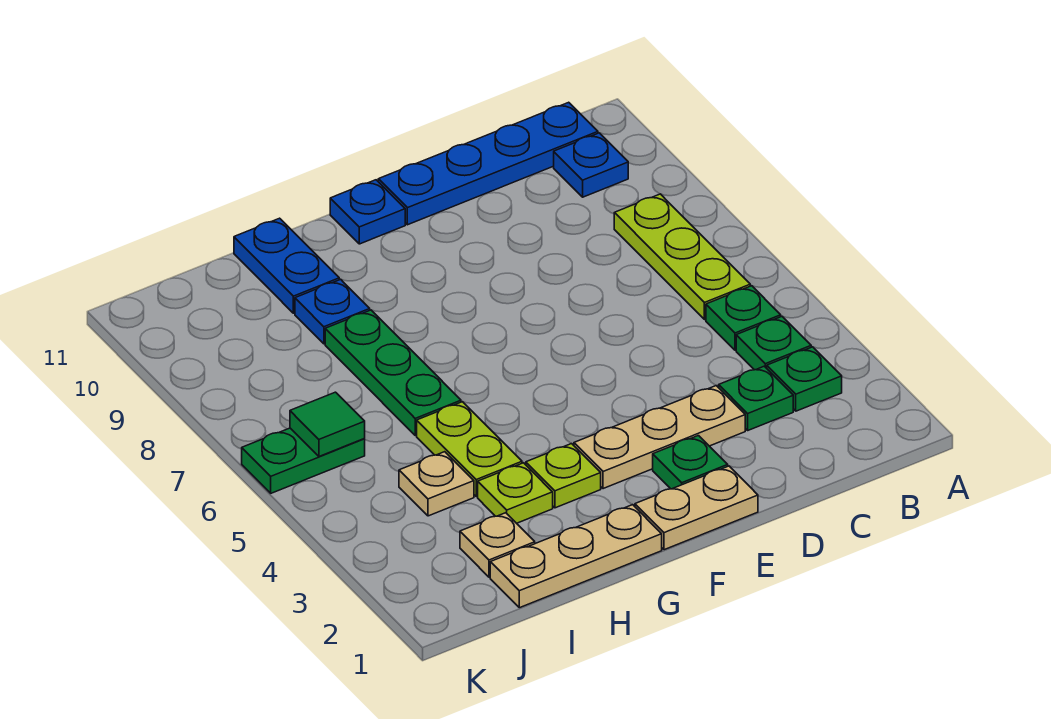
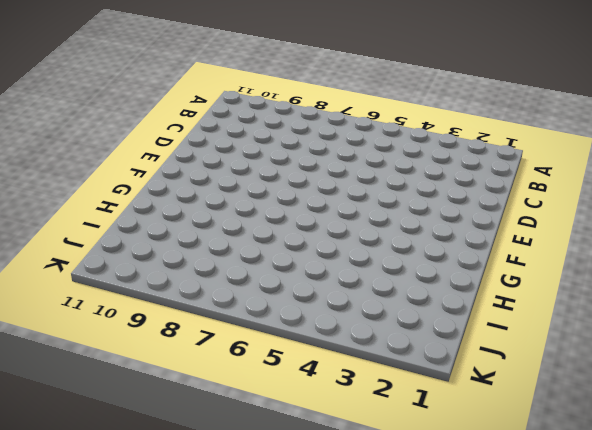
none -> green 1x1 plate [767,347,842,411]
none -> green 1x1 plate [736,317,811,370]
none -> green 1x1 plate [706,286,781,350]

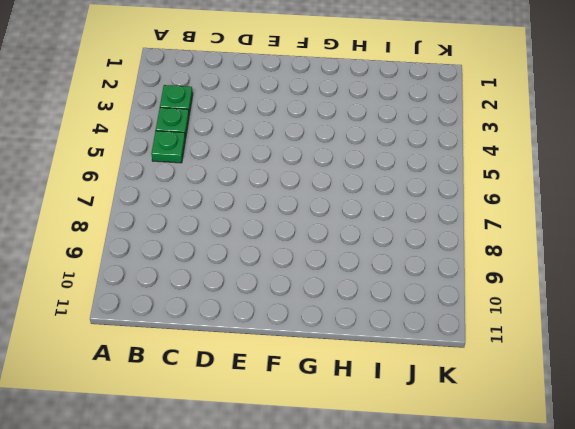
none -> lime 1x3 plate [614,194,750,320]
none -> blue 1x1 plate [554,133,628,197]
none -> blue 1x4 plate [378,102,598,225]

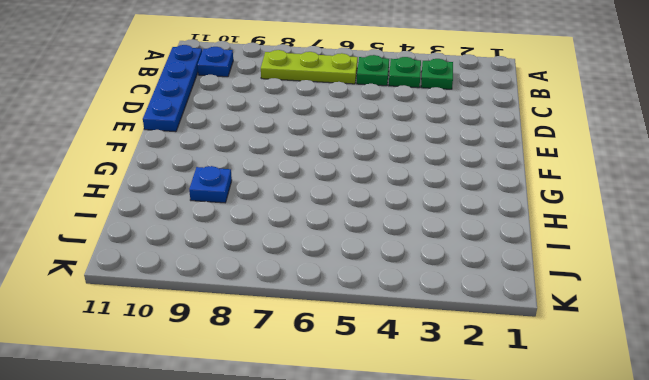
none -> green 1x1 plate [719,366,793,430]
none -> tan 1x3 plate [574,386,745,489]
none -> tan 1x2 plate [635,466,758,550]

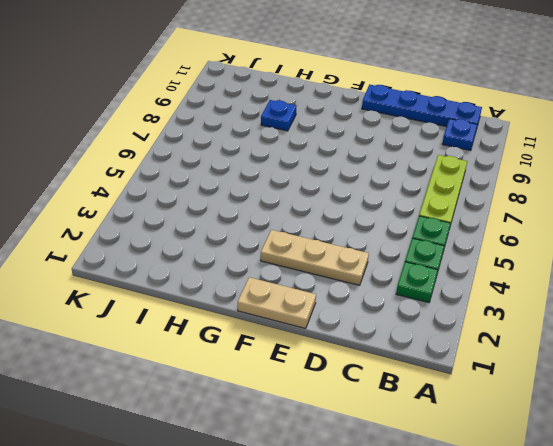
none -> green 1x1 plate [719,366,793,430]
none -> green 1x1 plate [653,436,728,489]
none -> blue 1x1 plate [330,180,405,244]

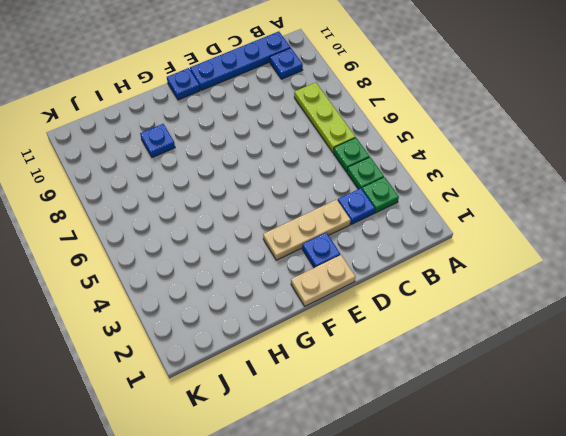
blue 1x1 plate [338,188,375,225] -> green 1x1 plate [719,366,793,430]
blue 1x1 plate [302,233,340,268] -> green 1x1 plate [653,436,728,489]
none -> tan 1x3 plate [490,505,662,608]
none -> lime 1x1 plate [526,444,601,508]
none -> lime 1x1 plate [478,463,553,523]

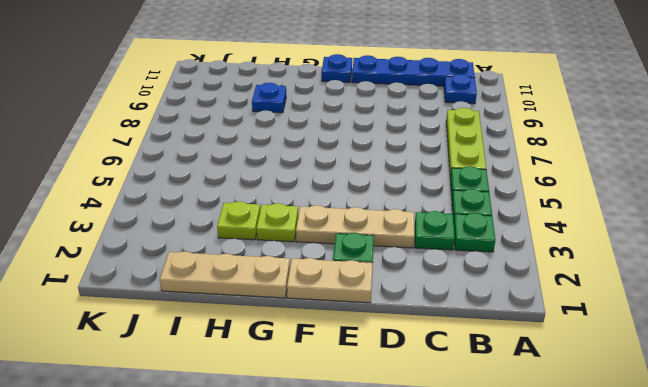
none -> lime 1x2 plate [417,402,522,497]
none -> green 1x3 plate [325,310,461,435]
none -> blue 1x2 plate [234,218,339,313]

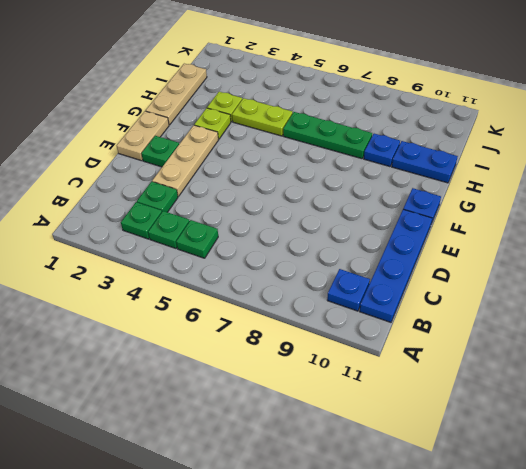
none -> lime 1x3 plate [614,194,750,320]
none -> tan 1x1 plate [460,513,535,577]
none -> tan 1x1 plate [399,452,474,516]

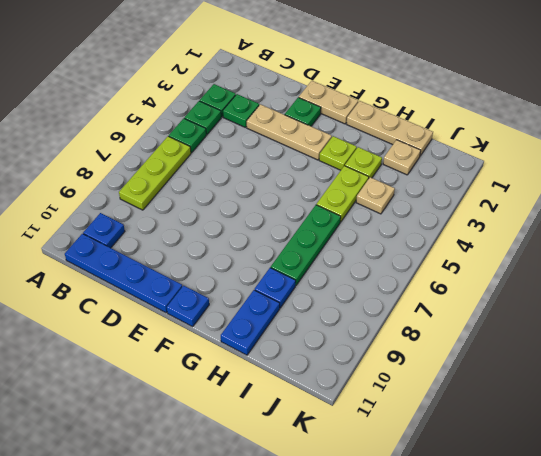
none -> green 1x2 plate [242,428,365,493]
none -> green 1x1 tile [290,392,365,456]

